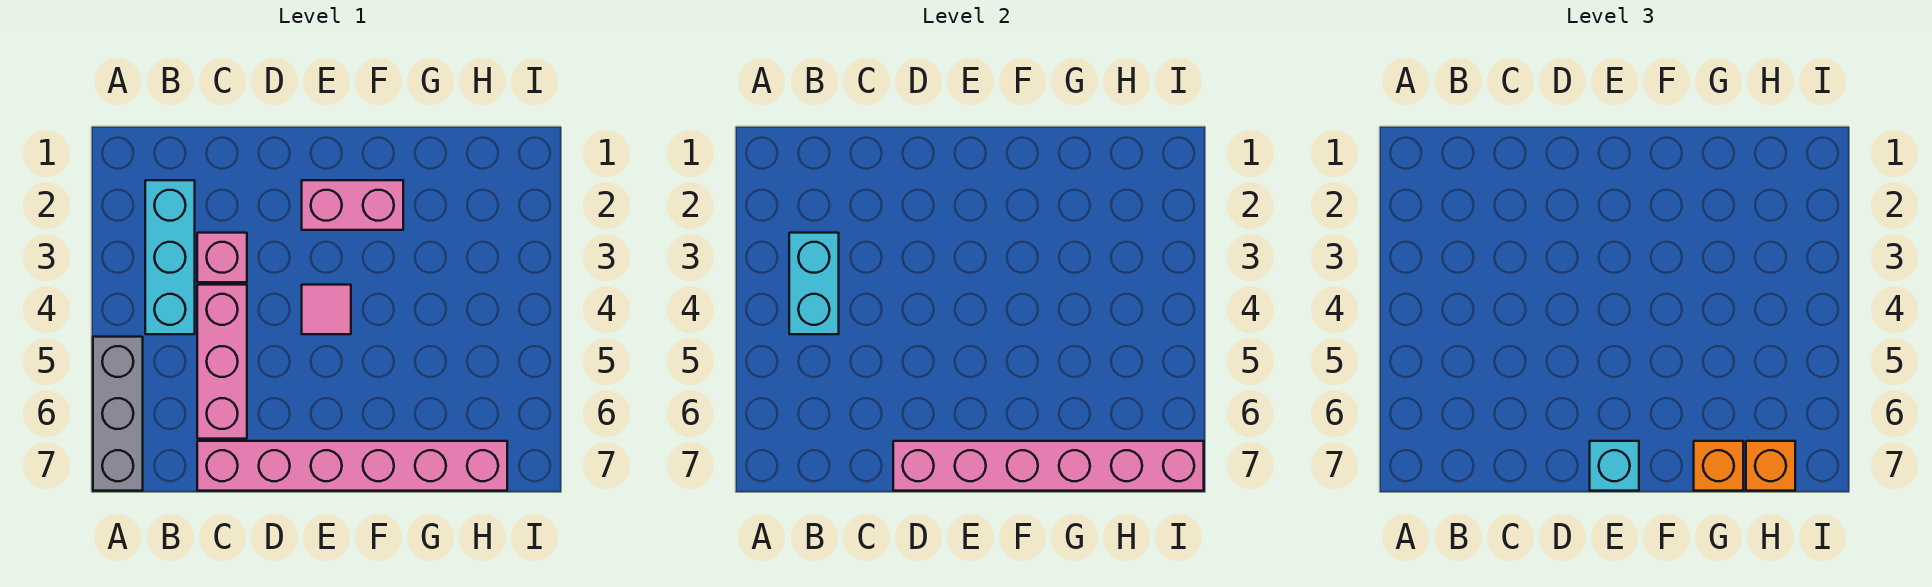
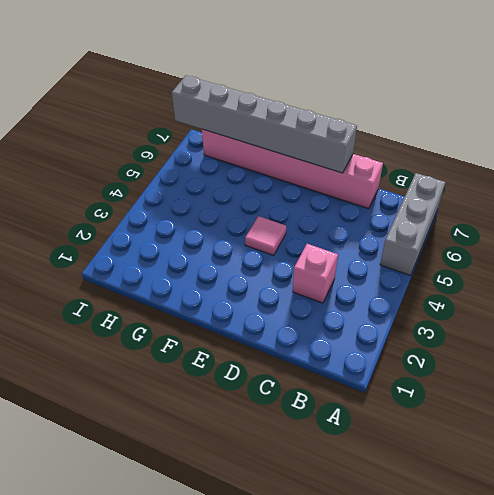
grey 1x6 brick [172,75,357,173] -> pink 1x6 brick [893,441,1204,491]
none -> cyan 1x3 brick [145,180,195,334]
none -> pink 1x3 brick [197,285,247,439]
none -> pink 1x2 brick [302,180,403,230]

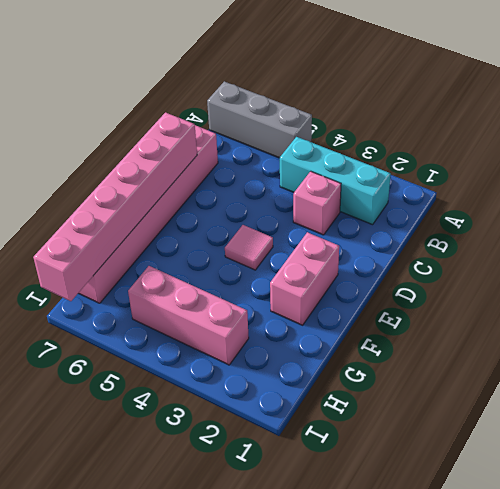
pink 1x3 brick [128,266,249,365] -> pink 1x3 brick moved to [197,285,247,439]
none -> cyan 1x2 brick [789,233,839,334]
none -> cyan 1x1 brick [1590,441,1639,491]
none -> orange 1x1 brick [1694,441,1743,491]

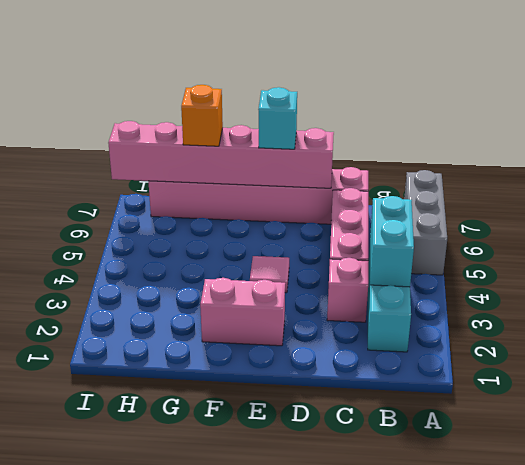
none -> orange 1x1 brick [1746,441,1795,491]

